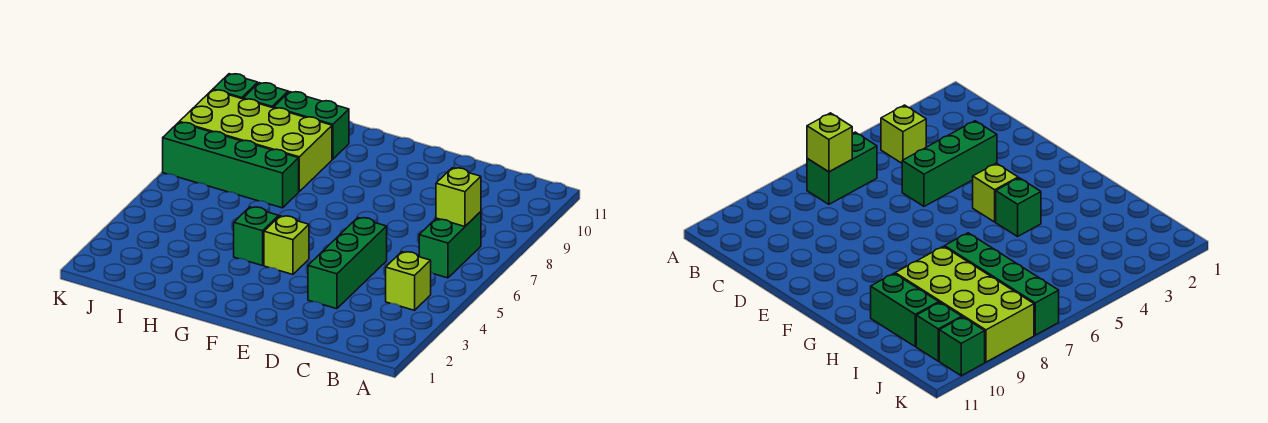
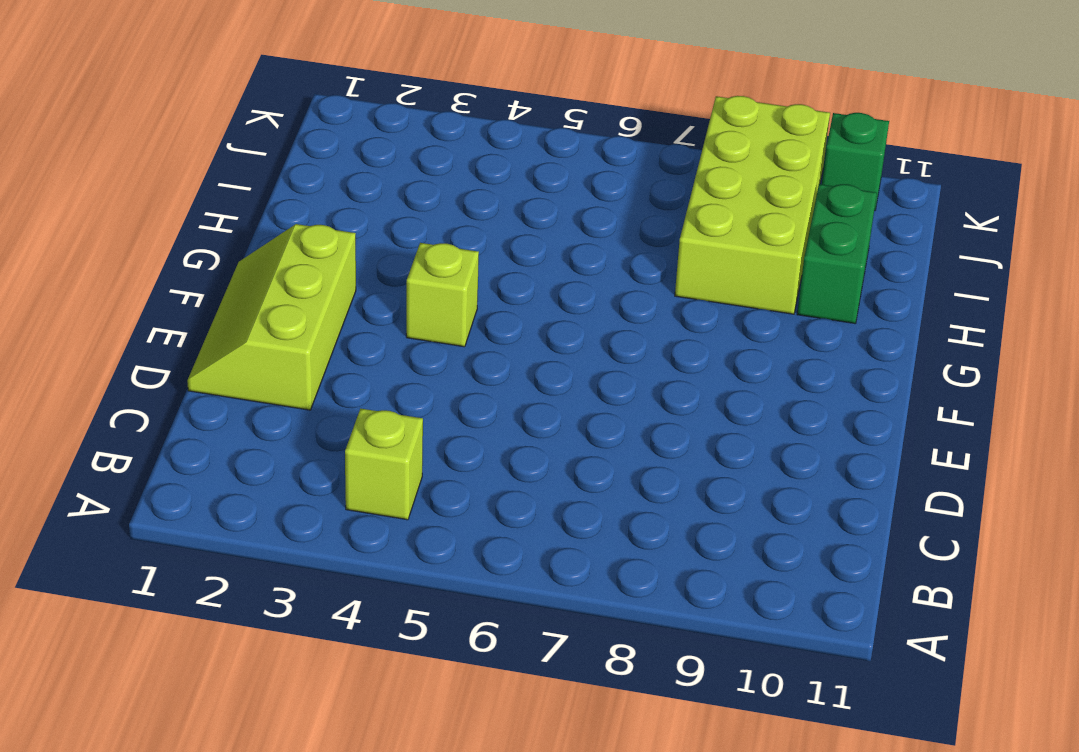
lime 2x3 slope [187,224,356,410] -> none
none -> green 1x2 brick [419,212,481,278]
none -> green 1x3 brick [308,218,387,309]

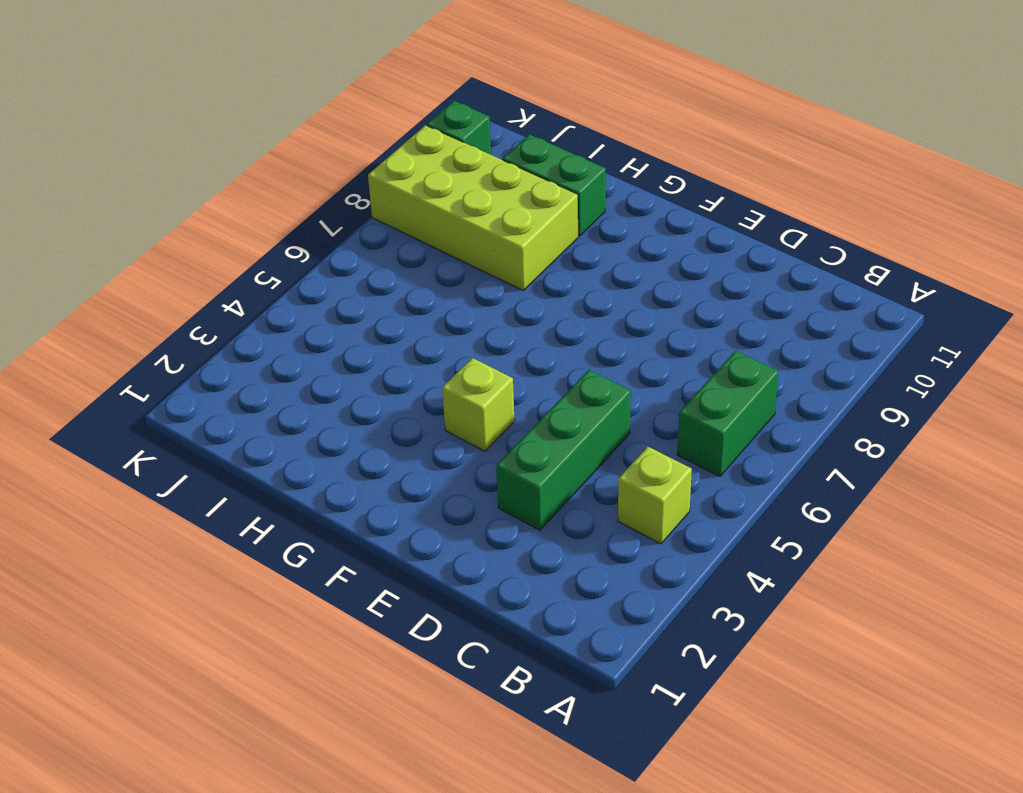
none -> green 1x1 brick [234,207,279,266]
none -> green 1x4 brick [163,122,299,208]

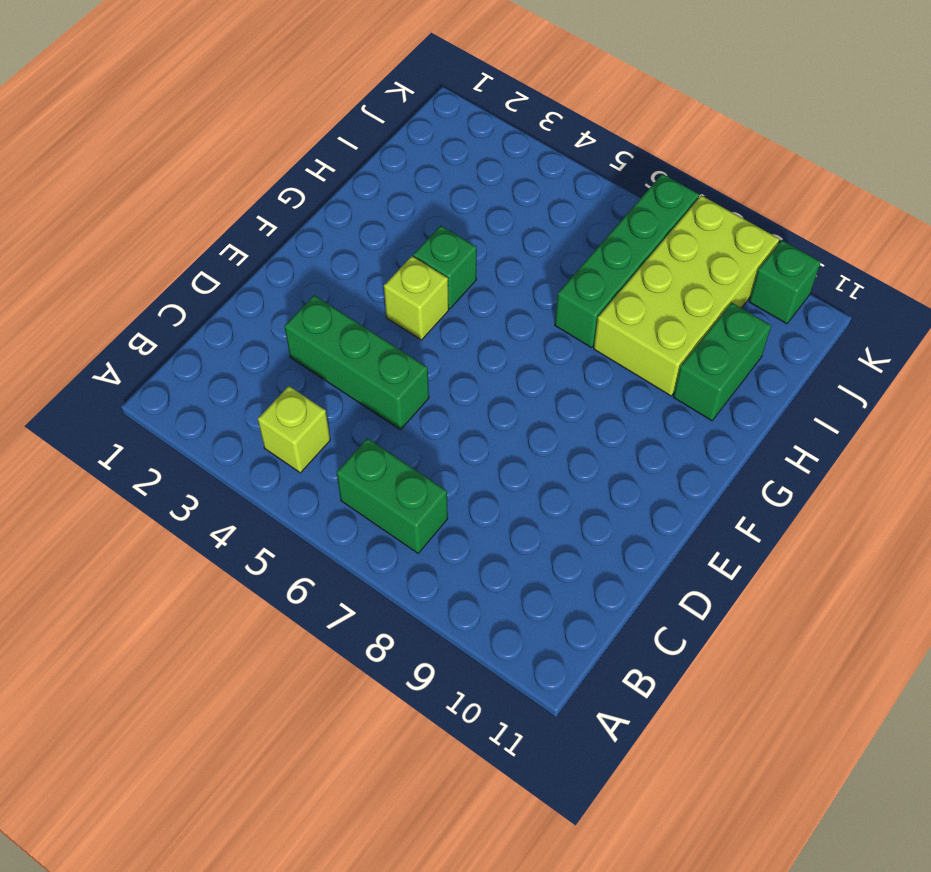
none -> green 1x1 brick [243,83,288,108]
none -> lime 1x1 brick [436,168,481,227]

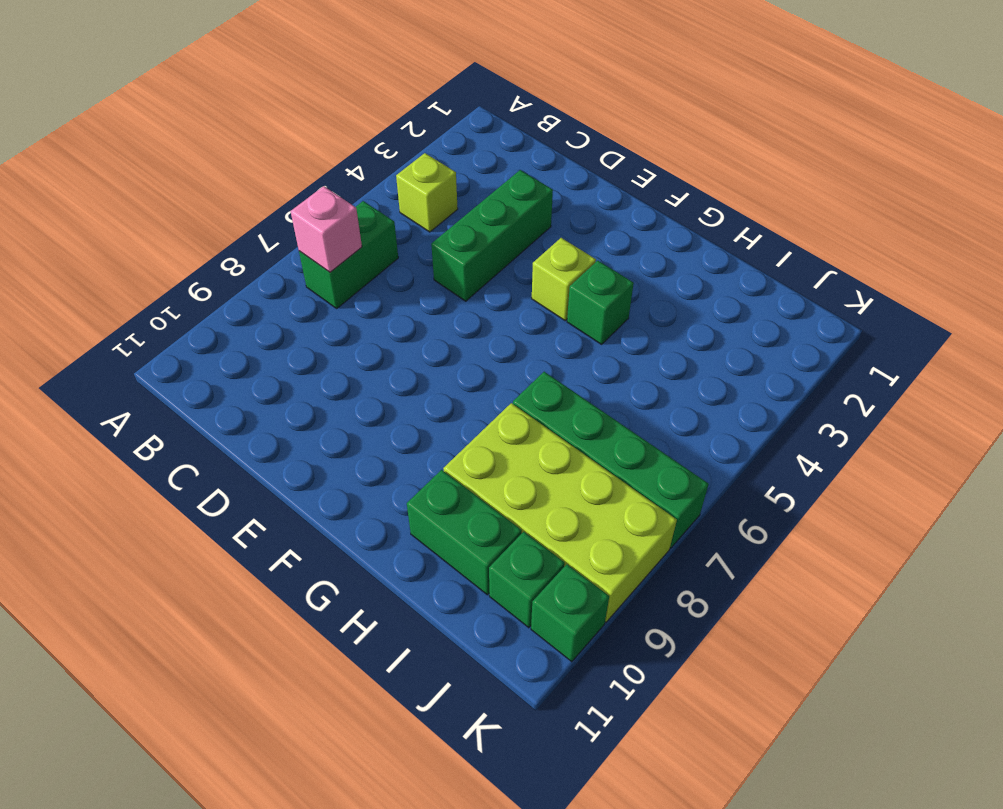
pink 1x1 brick [291,186,362,272] -> lime 1x1 brick [436,168,481,227]

